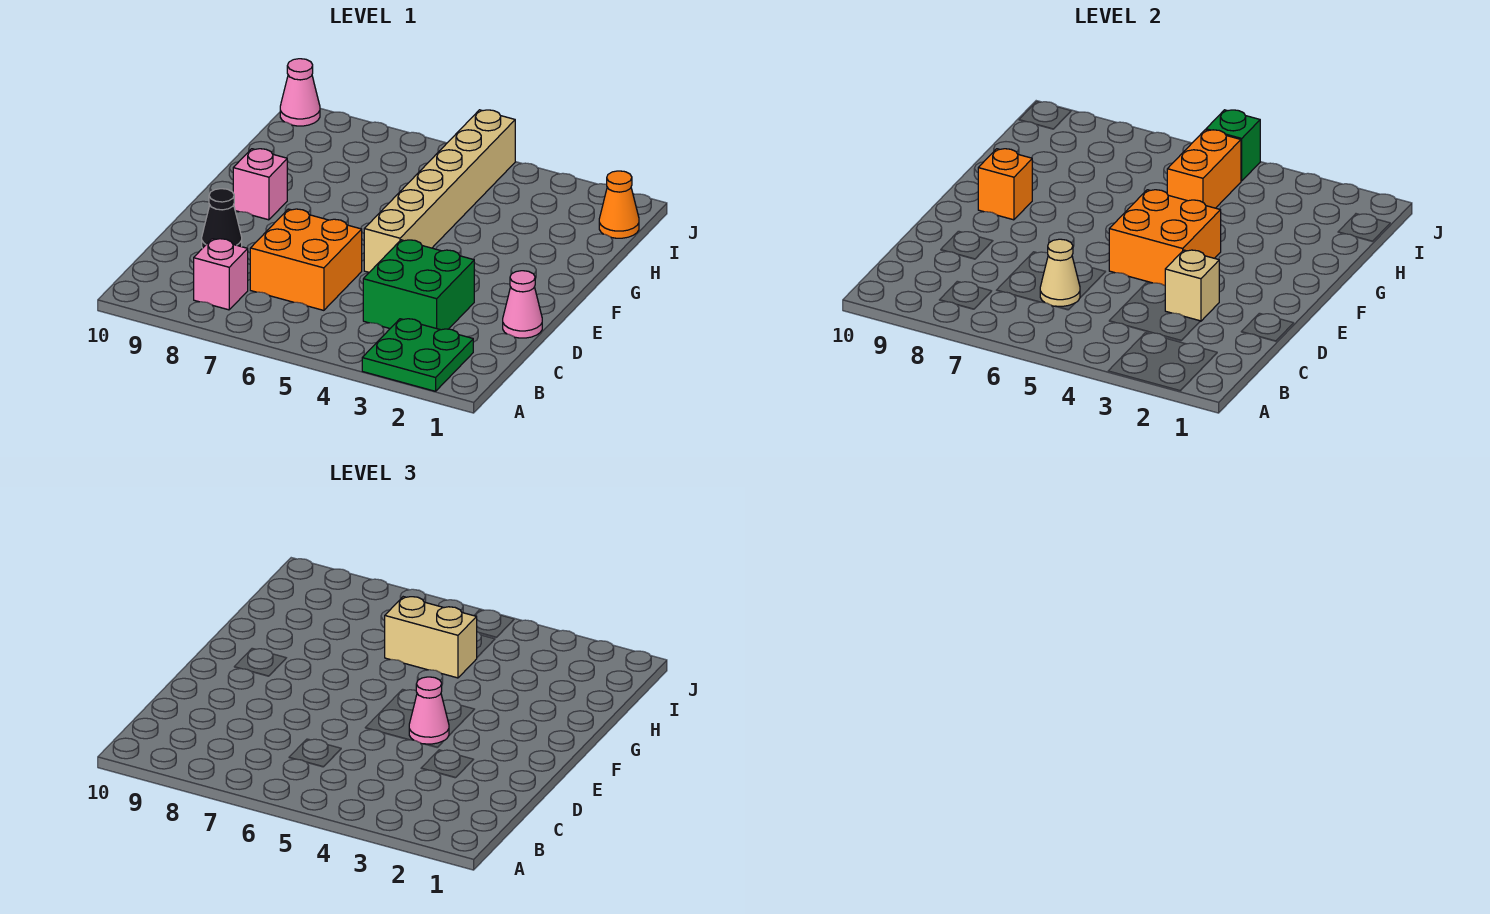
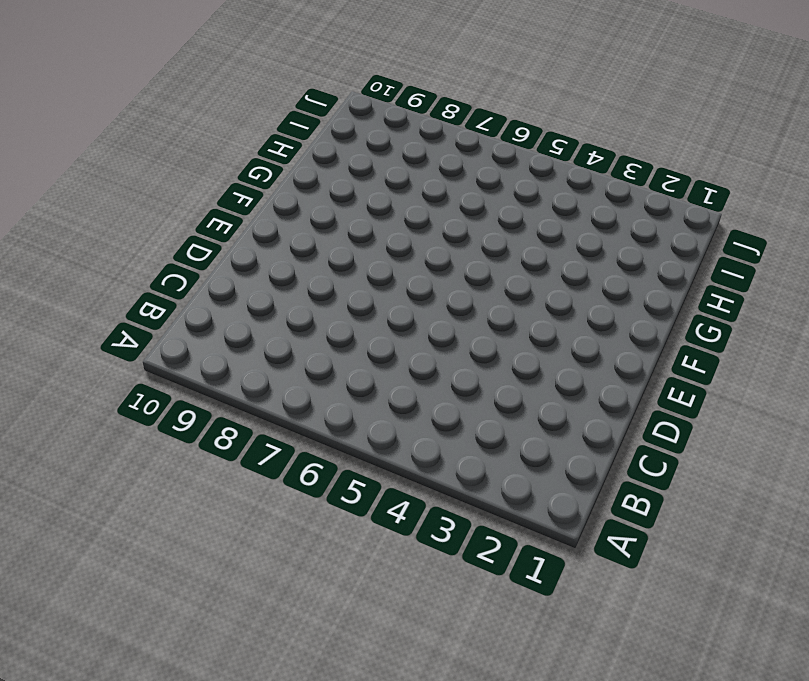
none -> green 2x2 plate [362,319,473,391]
none -> pink 1x1 brick [194,239,248,310]
none -> green 2x2 brick [363,240,474,330]

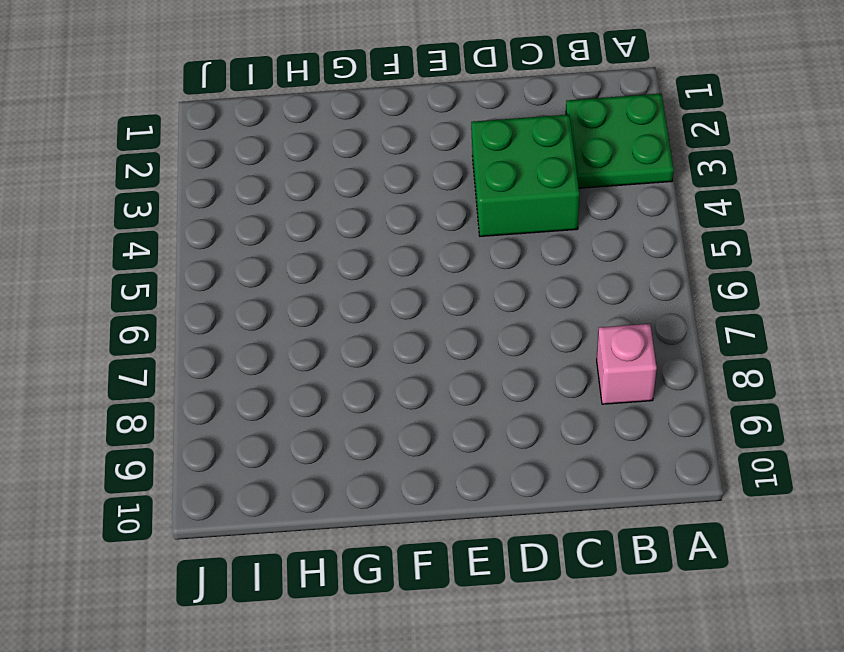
none -> orange 2x2 brick [250,209,362,310]
none -> pink 1x1 cone [503,271,542,338]
none -> black 1x1 cone [202,189,242,248]

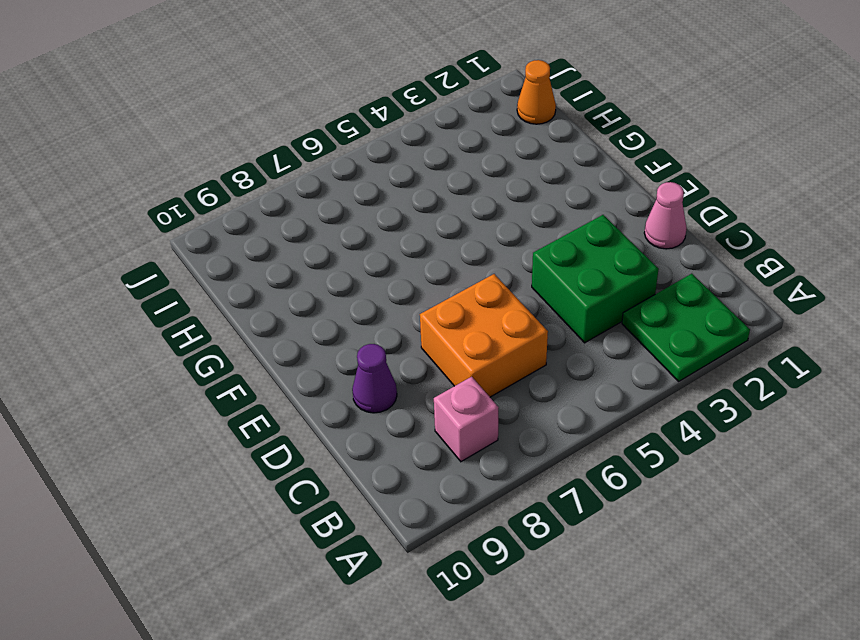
purple 1x1 cone [352,344,397,413] -> black 1x1 cone [202,189,242,248]
none -> tan 1x6 brick [364,110,515,272]
none -> pink 1x1 brick [233,149,287,220]
none -> pink 1x1 cone [280,59,320,126]

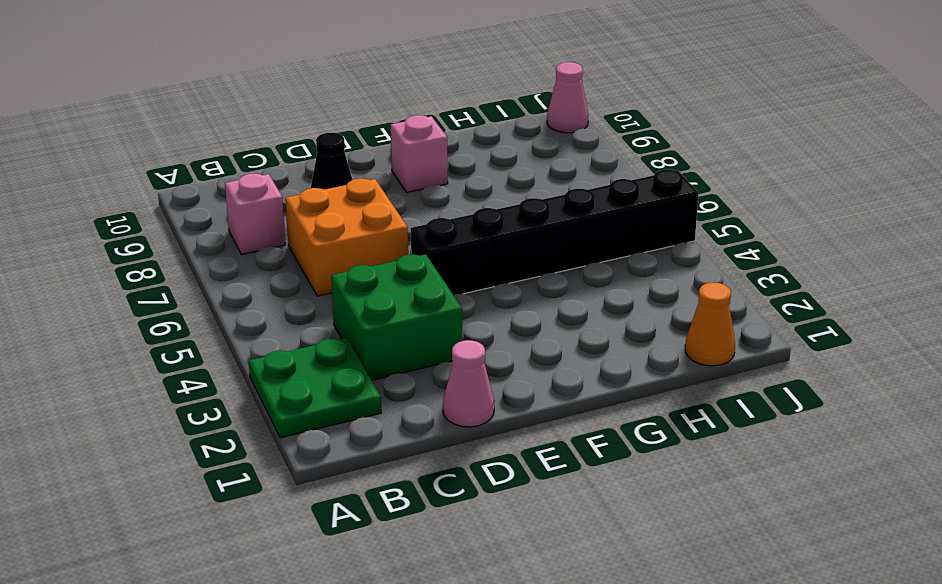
black 1x6 brick [411,170,699,295] -> tan 1x6 brick [364,110,515,272]
none -> tan 1x1 cone [1040,239,1080,306]
none -> tan 1x1 brick [1165,250,1219,321]
none -> orange 2x2 brick [1109,190,1221,285]

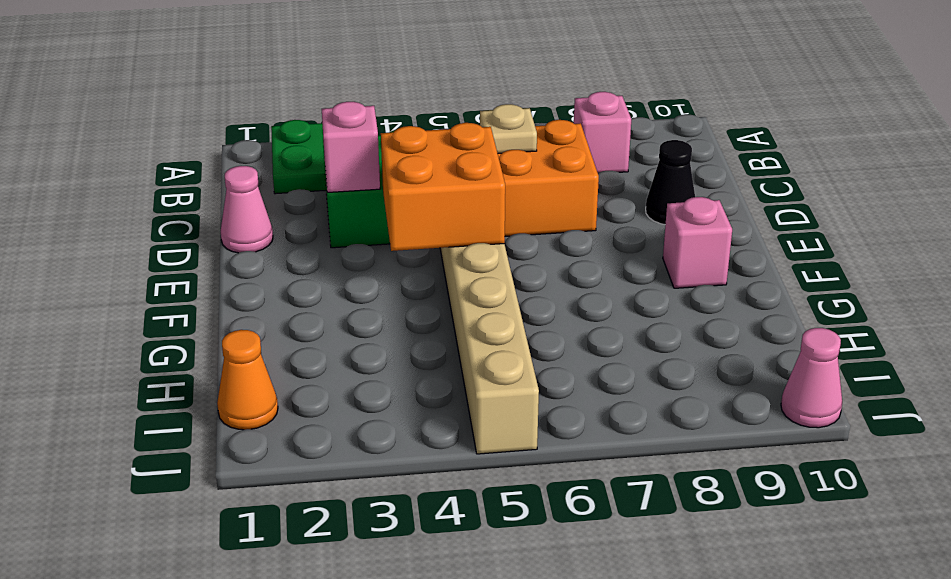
tan 1x1 plate [480,104,537,153] -> tan 1x1 cone [1040,239,1080,306]
pink 1x1 brick [322,102,380,193] -> tan 1x1 brick [1165,250,1219,321]
none -> orange 1x1 brick [978,149,1032,220]
none -> orange 1x2 brick [1167,130,1241,208]
none -> green 1x1 brick [1206,110,1260,181]

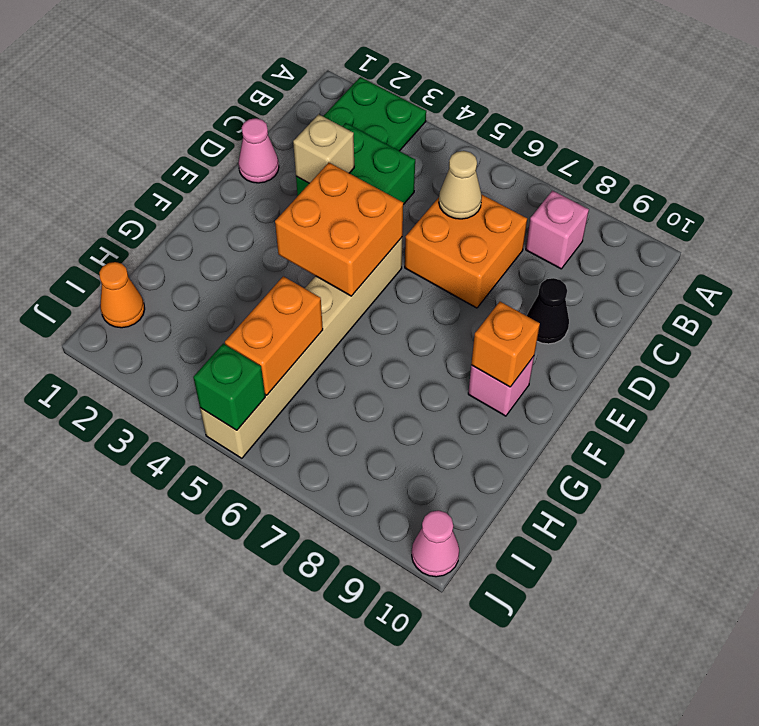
none -> pink 1x1 cone [409,677,449,744]
none -> tan 1x2 brick [385,597,477,678]

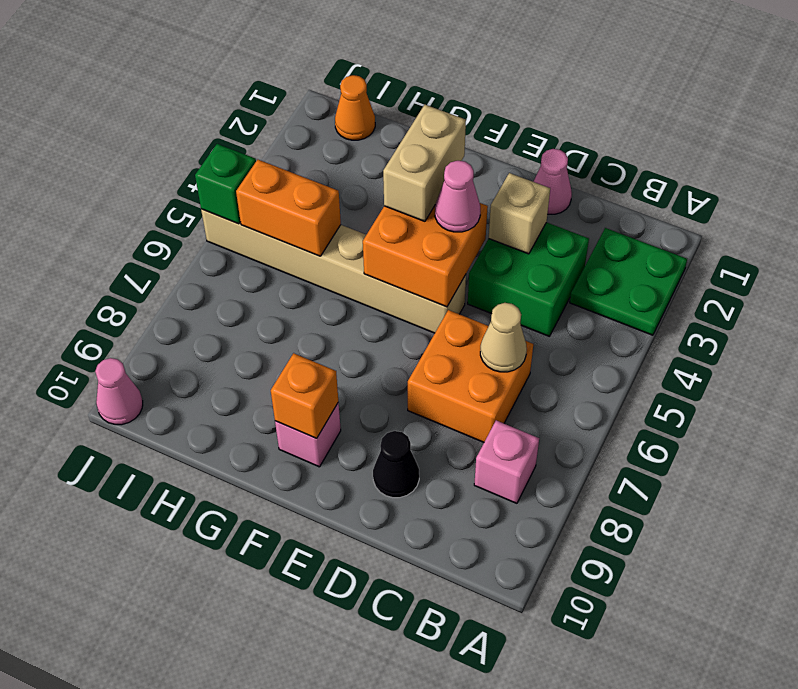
tan 1x2 brick [383,105,466,221] -> tan 1x2 brick moved to [385,597,477,678]

